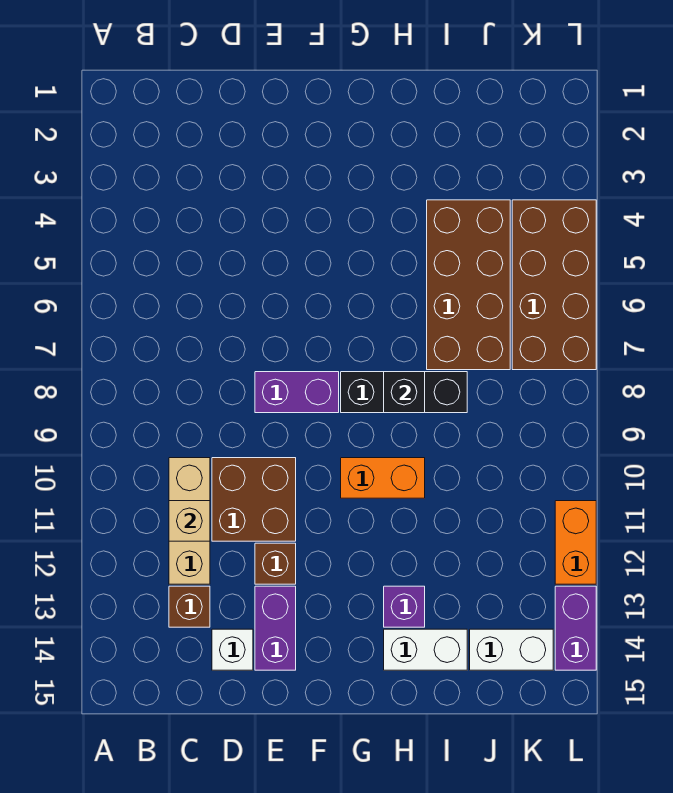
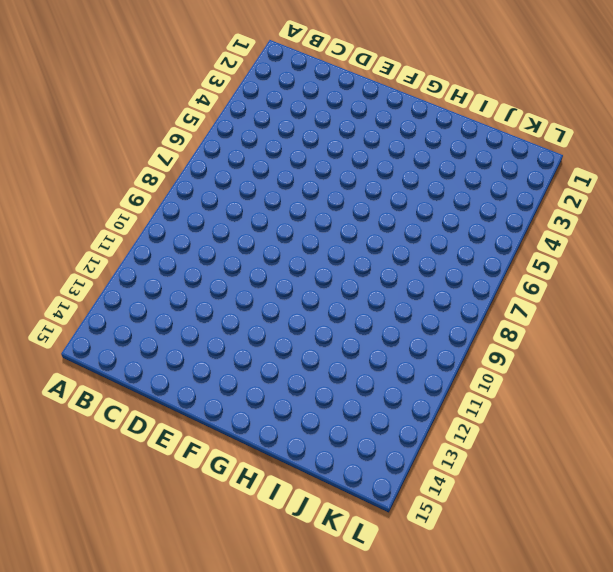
none -> tan 1x3 brick [169,458,210,584]
none -> brown 1x1 brick [169,586,210,627]
none -> brown 2x2 brick [212,458,296,541]

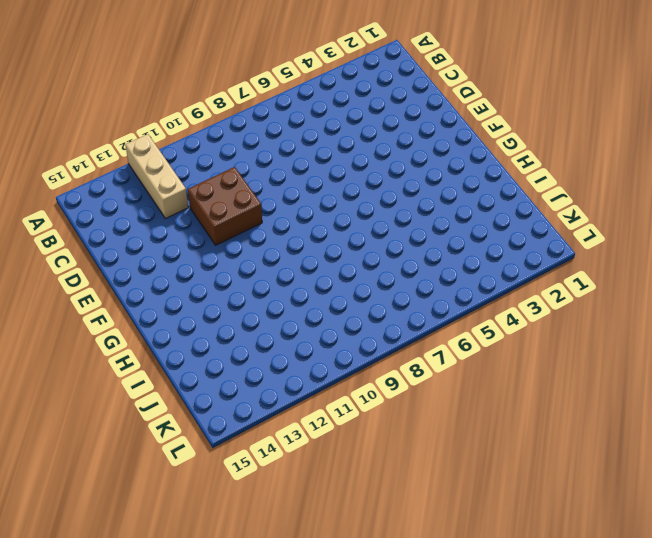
tan 1x3 brick [125,134,188,218] -> tan 1x3 brick turned to [169,458,210,584]
none -> brown 1x1 brick [169,586,210,627]
none -> white 1x1 brick [212,629,253,670]
none -> purple 1x2 brick [255,372,339,413]

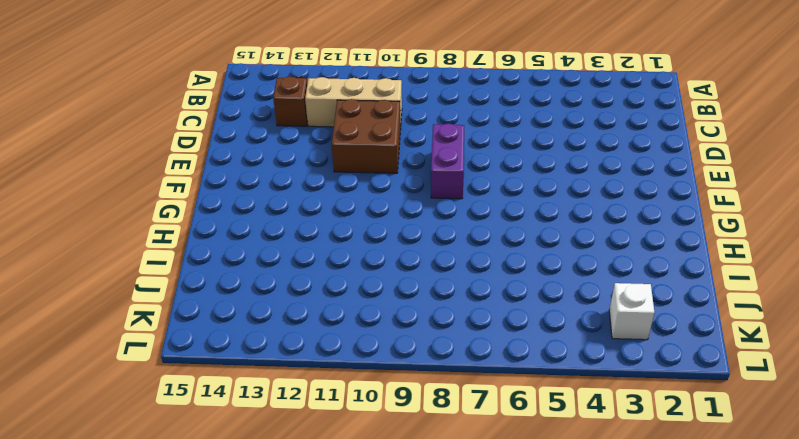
white 1x1 brick [609,283,654,340] -> white 1x1 brick moved to [212,629,253,670]
none -> brown 1x1 brick [255,543,296,584]
none -> purple 1x2 brick [255,586,296,670]
none -> black 1x3 brick [341,372,467,413]

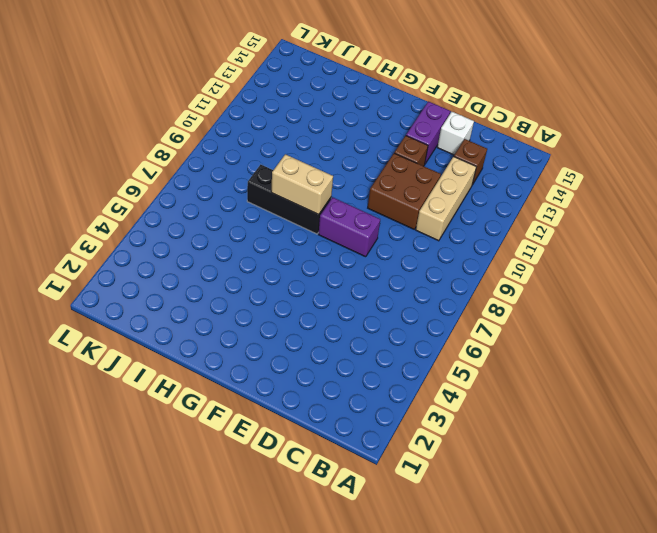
tan 1x2 brick [271,154,333,215] -> black 1x1 brick [384,372,425,413]
none -> orange 1x2 brick [341,458,425,498]
none -> purple 1x1 brick [384,586,425,627]
none -> white 1x2 brick [384,629,467,670]

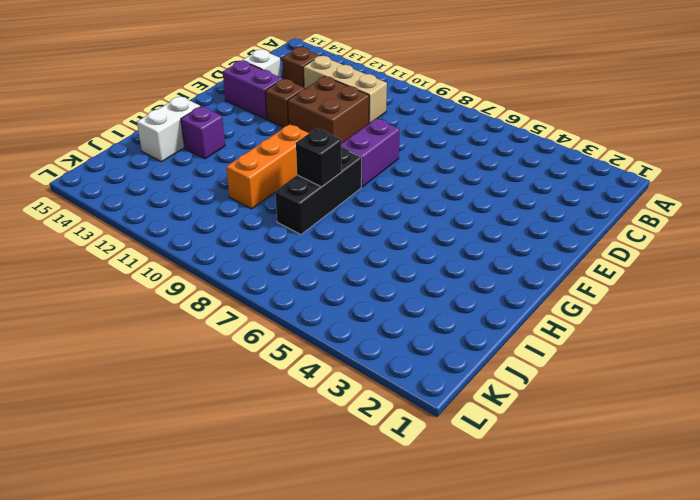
orange 1x3 brick [226,124,309,209] -> orange 1x2 brick [341,458,425,498]
none -> brown 2x4 brick [427,200,510,370]
none -> white 1x2 brick [470,629,553,670]
none -> brown 2x4 brick [512,200,596,370]

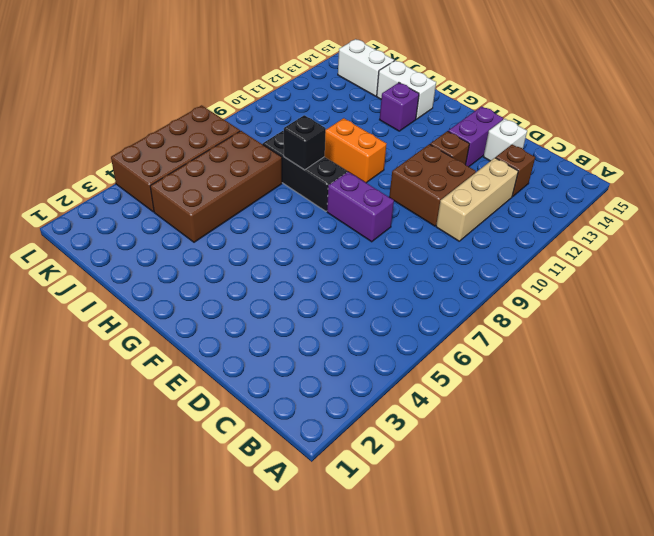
none -> orange 1x2 brick [555,501,596,584]
none -> purple 1x2 brick [555,586,596,670]
none -> tan 1x1 brick [169,501,210,541]

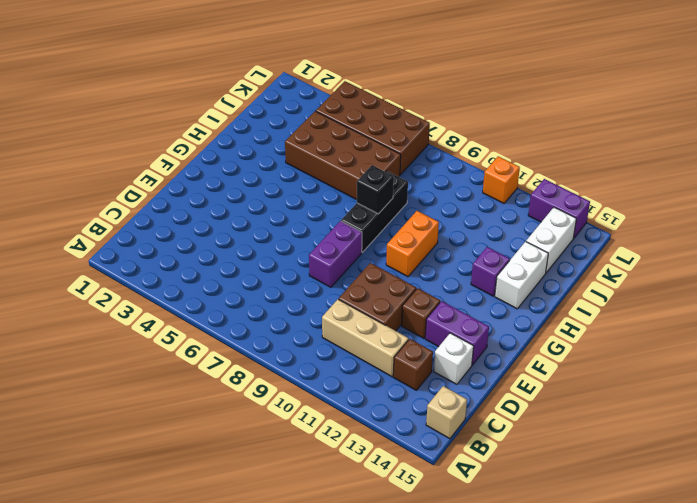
tan 1x1 brick [426,386,467,439] -> tan 1x1 brick moved to [169,501,210,541]
orange 1x1 brick [483,156,520,203] -> orange 1x2 brick [555,501,596,584]

